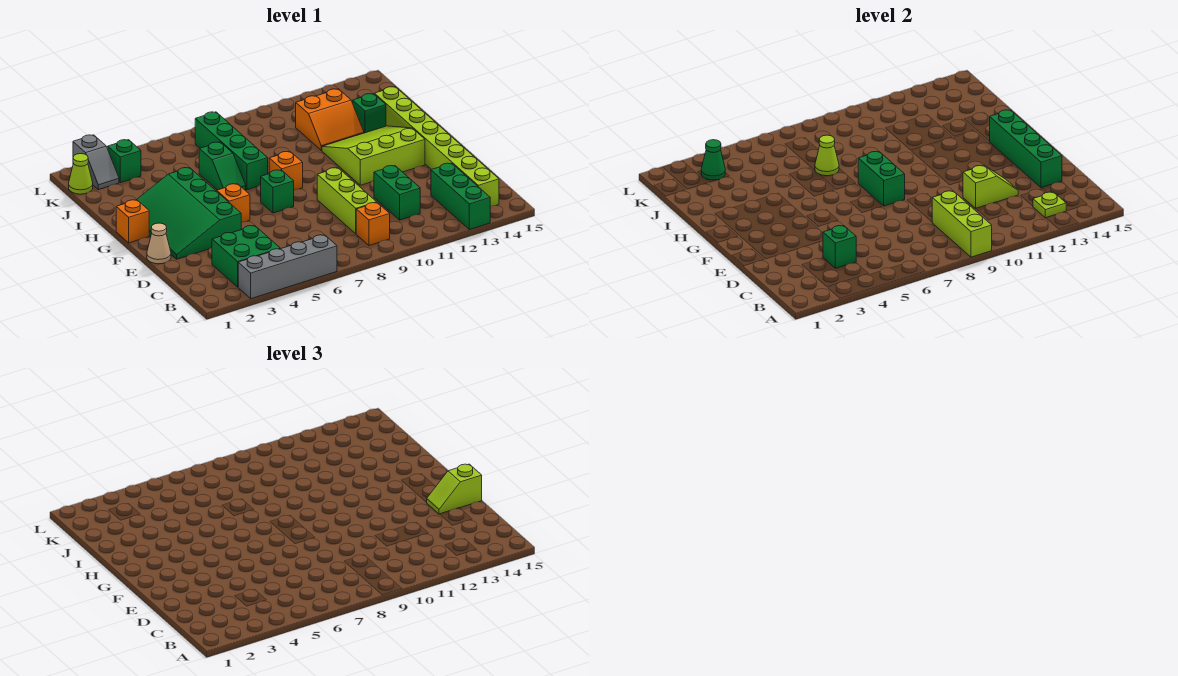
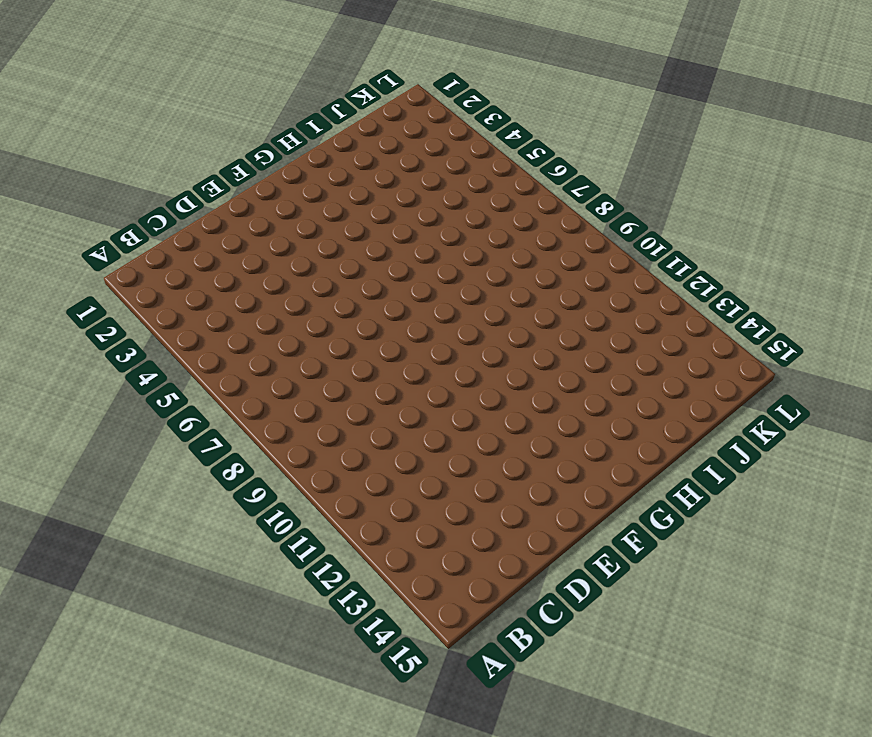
none -> grey 1x4 brick [238,235,337,299]
none -> green 1x3 brick [431,163,490,230]
none -> green 2x2 brick [212,226,280,287]
none -> orange 1x1 brick [356,203,390,246]

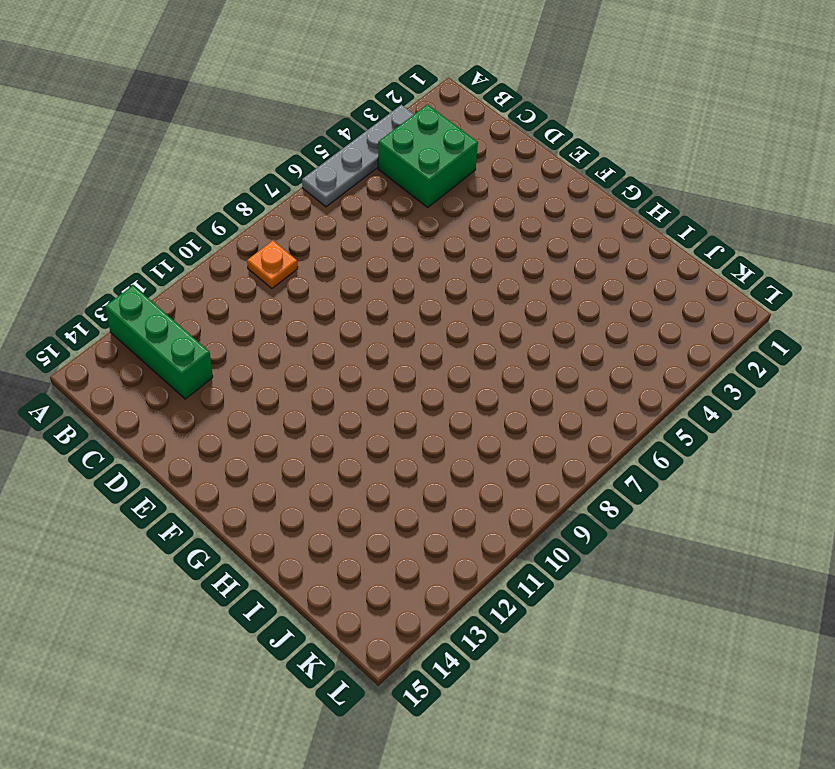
grey 1x4 plate [302,105,414,207] -> grey 1x4 brick [238,235,337,299]
orange 1x1 plate [247,241,298,288] -> orange 1x1 brick [356,203,390,246]
none -> lime 1x8 brick [374,87,499,207]
none -> lime 1x3 brick [317,168,377,234]
none -> green 1x2 brick [374,166,420,220]
none -> tan 1x1 cone [147,223,171,264]

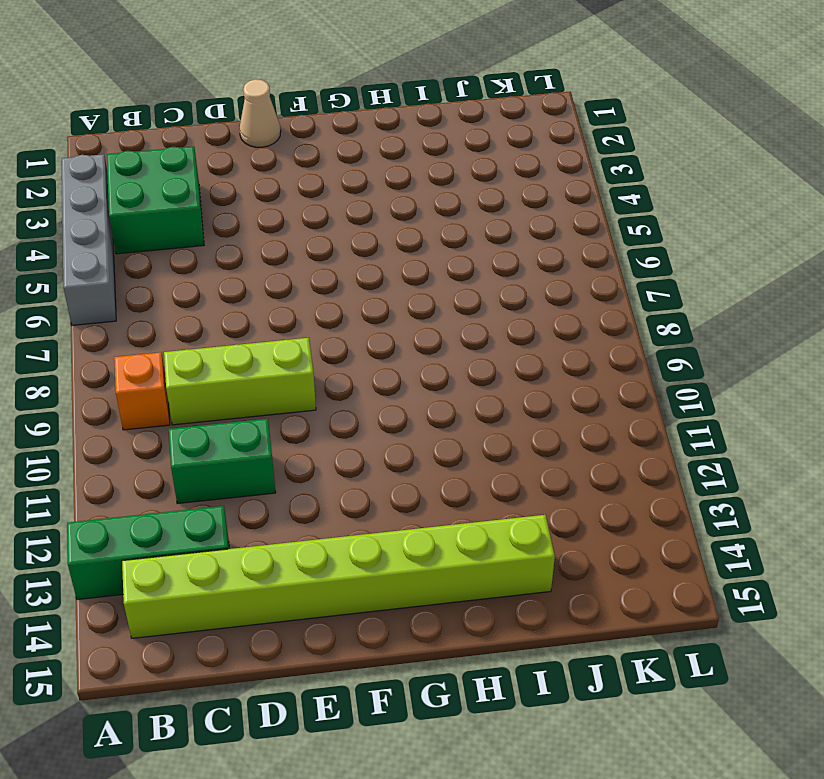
none -> green 3x4 slope [137,168,241,259]
none -> orange 1x1 brick [217,184,250,223]
none -> green 1x1 brick [261,170,294,213]
none -> lime 3x3 slope [322,126,425,185]

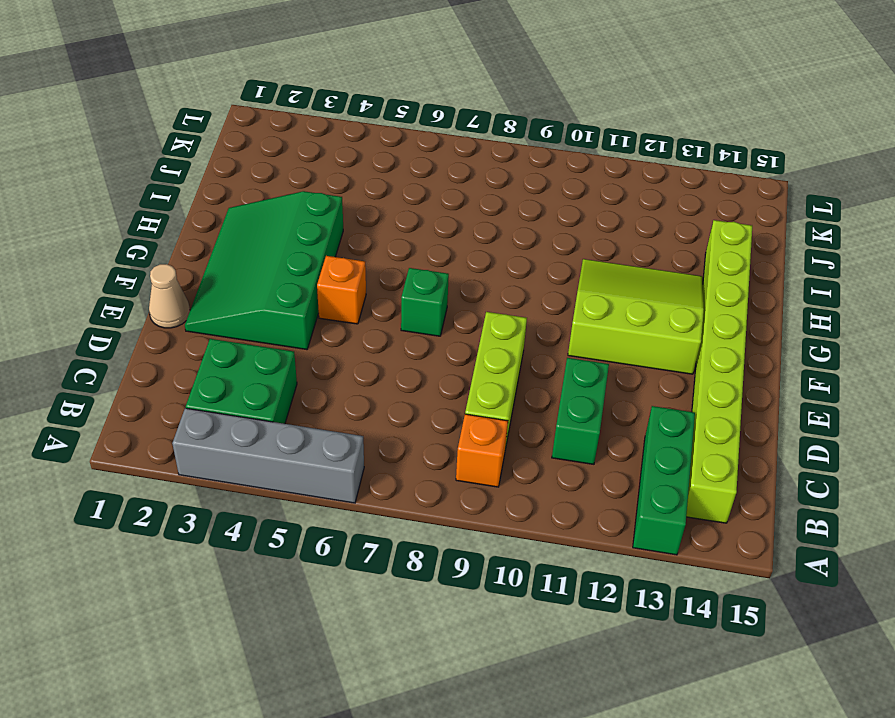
none -> orange 1x1 brick [116,200,149,243]
none -> orange 1x1 brick [269,151,303,190]
none -> green 1x2 slope [199,142,246,190]
none -> green 1x4 brick [195,112,268,190]

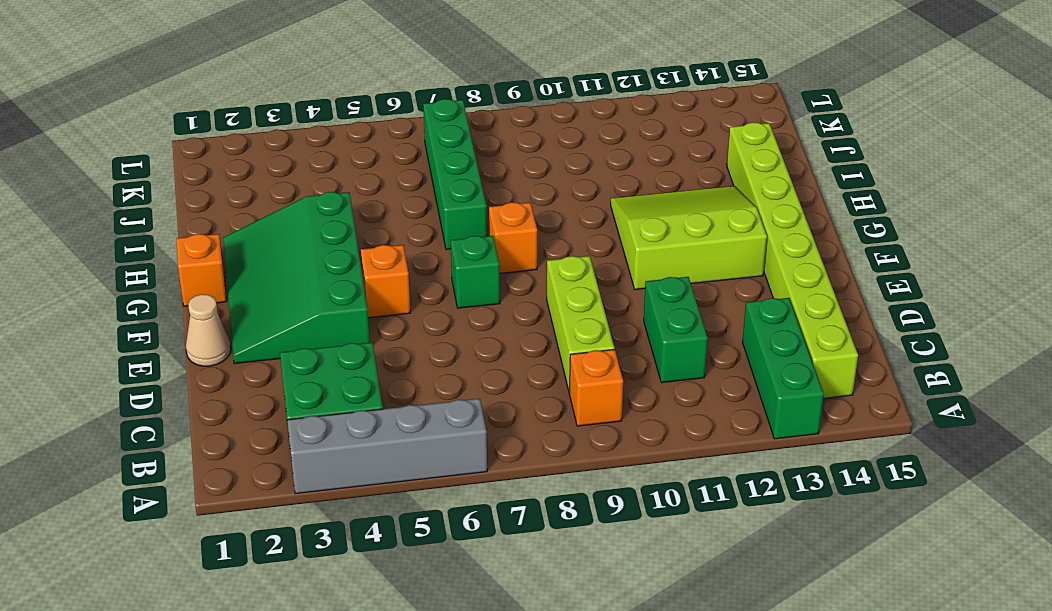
none -> green 1x2 slope [199,142,246,190]
none -> orange 2x2 slope [296,89,364,150]
none -> green 1x1 brick [353,94,386,133]
none -> lime 1x1 cone [69,154,93,194]

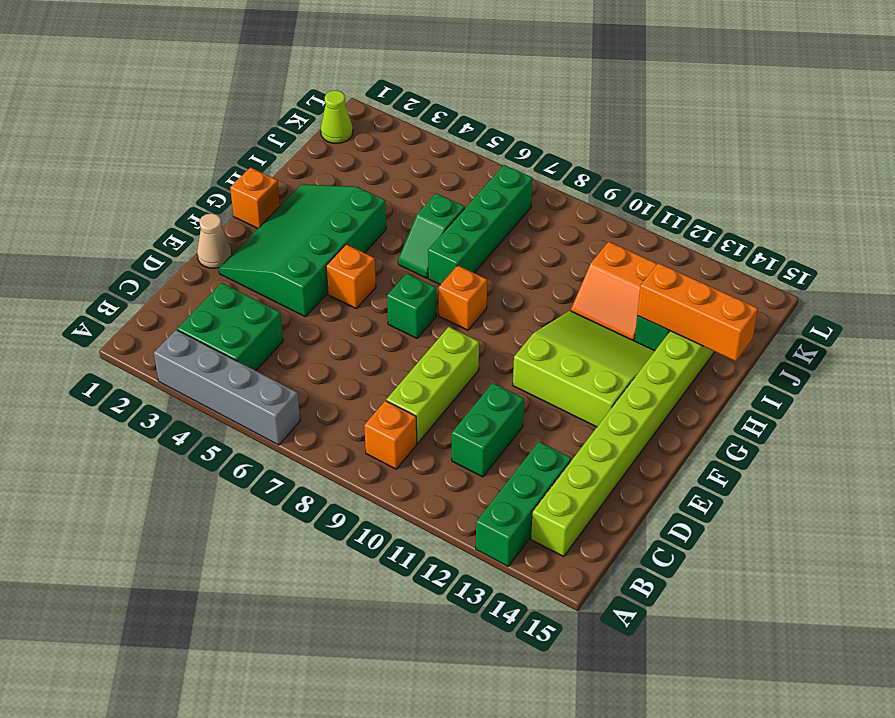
orange 1x3 brick [637,263,758,361] -> none
none -> grey 1x2 slope [73,135,119,190]
none -> green 1x1 brick [108,140,141,183]
none -> lime 1x3 brick [932,191,992,257]
none -> lime 1x1 plate [1033,192,1066,218]

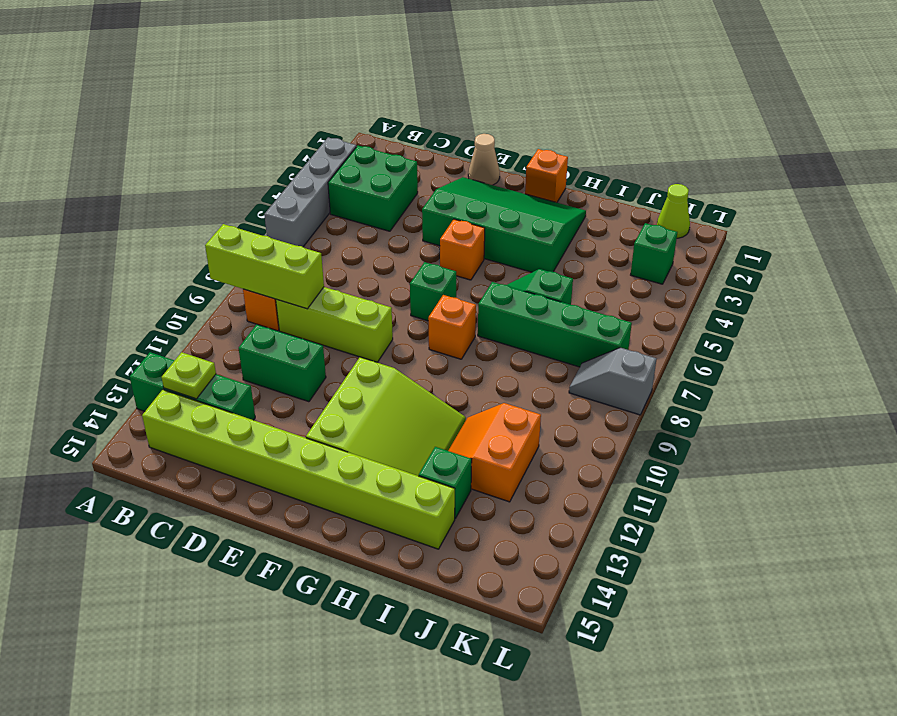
grey 1x2 slope [569,348,656,415] -> grey 1x2 slope moved to [73,135,119,190]
none -> green 1x1 brick [823,226,856,268]
none -> lime 1x2 slope [963,165,1018,208]
none -> green 1x4 brick [989,110,1062,188]
none -> green 1x2 brick [858,151,905,206]

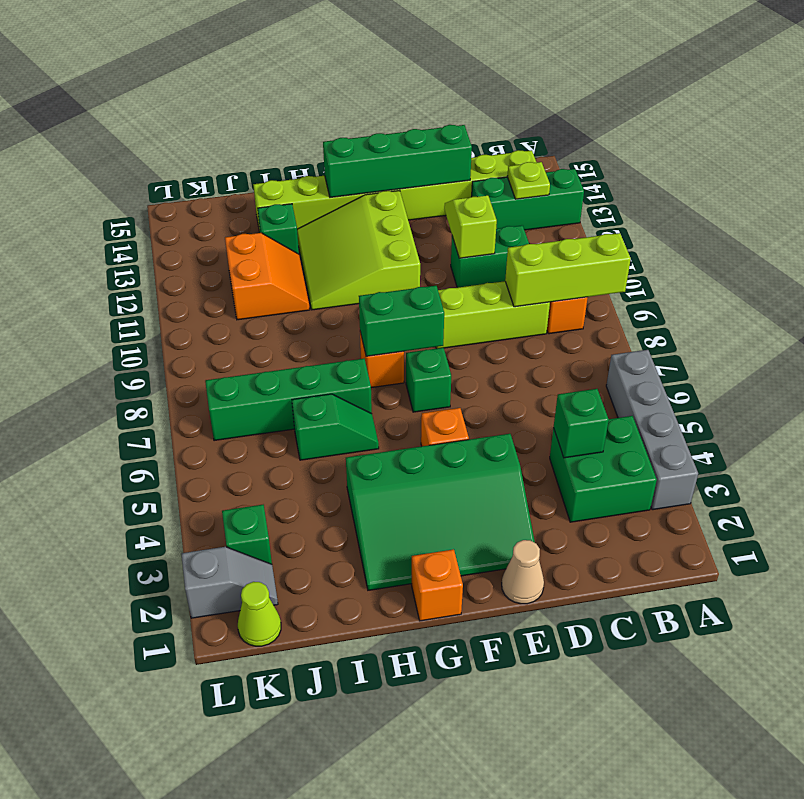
none -> lime 1x1 cone [815,135,839,176]
none -> green 1x1 cone [701,140,725,180]
none -> lime 1x2 slope [426,464,482,514]

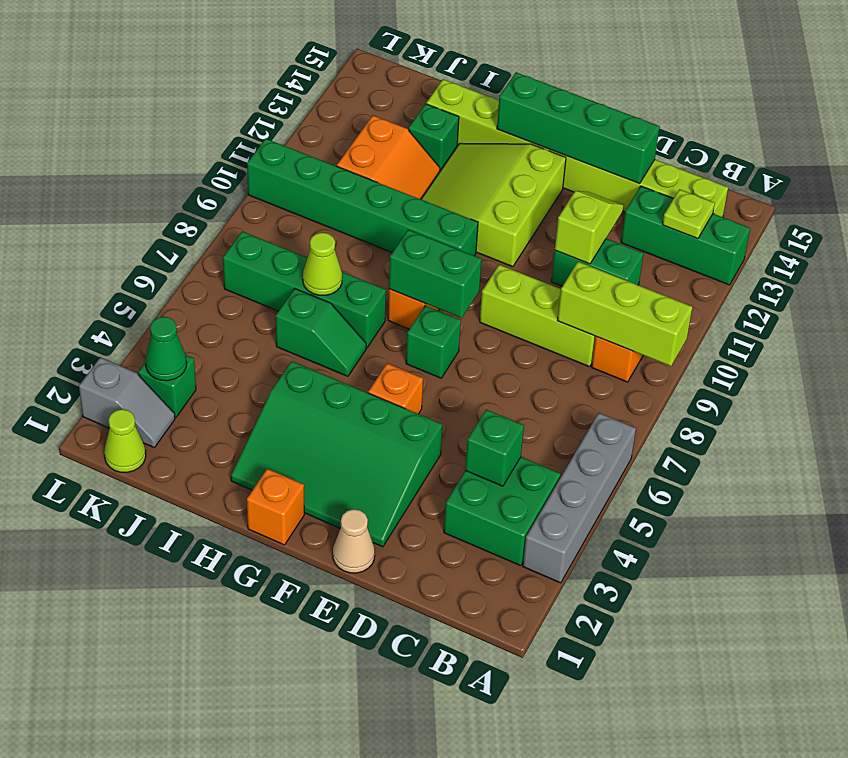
green 1x6 brick [247,139,478,256] -> none
none -> lime 1x2 slope [426,464,482,514]

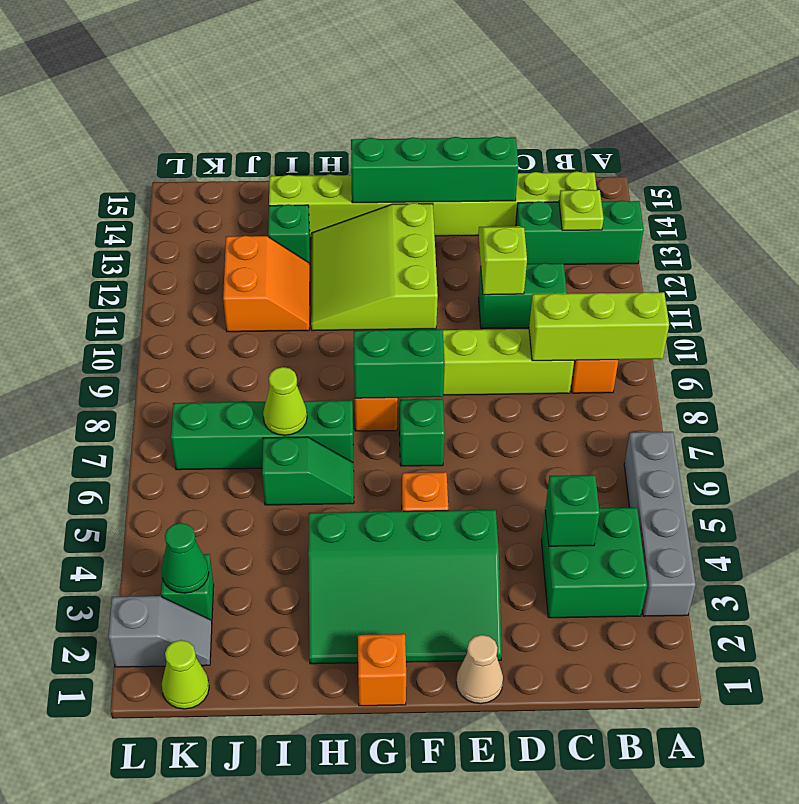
none -> lime 1x2 slope [426,464,482,514]

